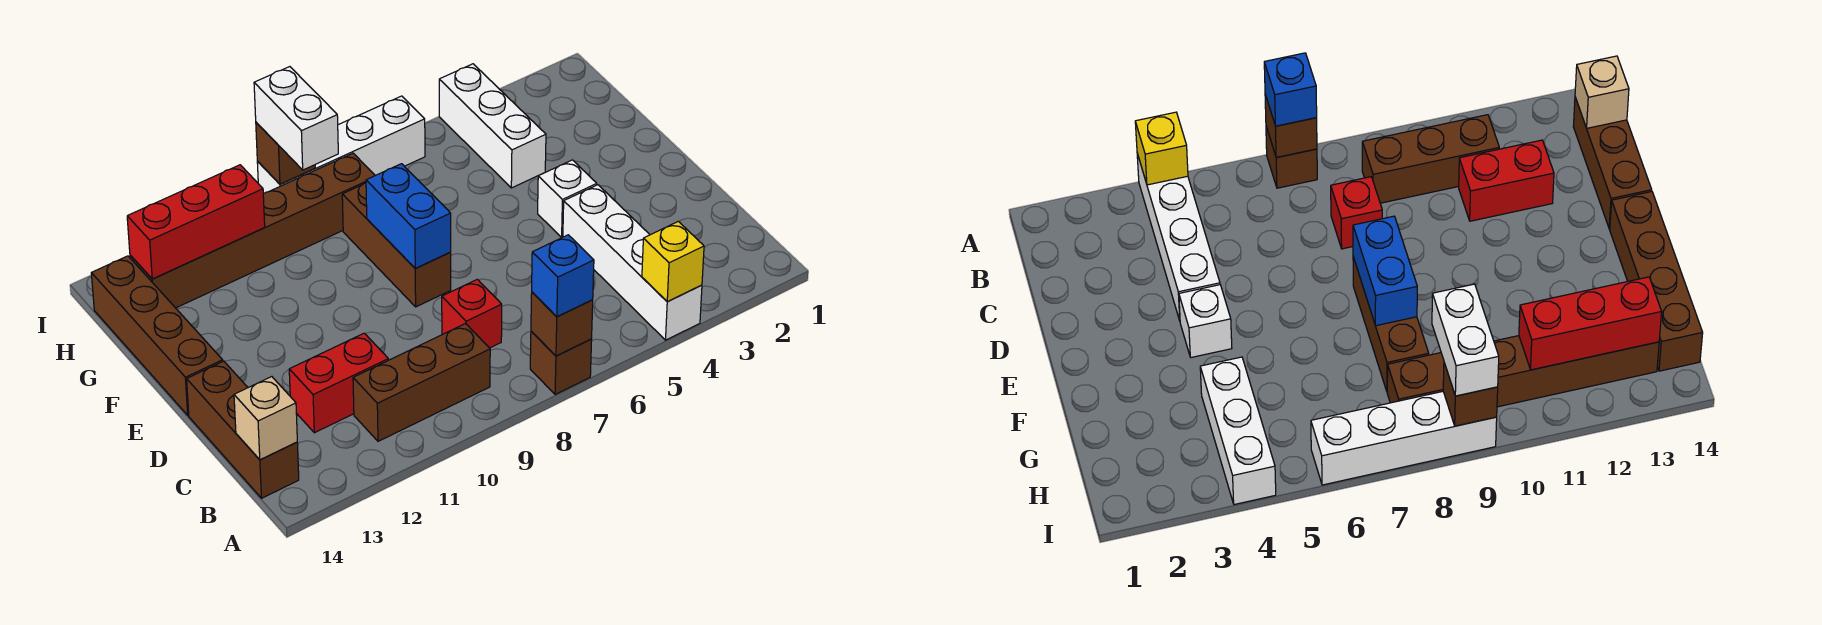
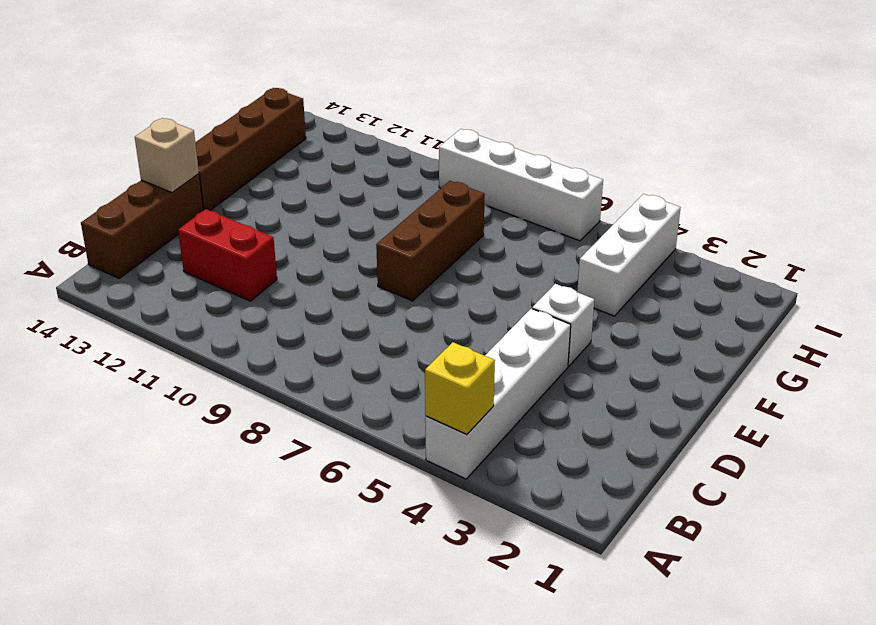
tan 1x1 brick [135,118,199,193] -> tan 1x1 brick moved to [234,377,297,460]
none -> brown 1x1 brick [530,331,592,395]
none -> brown 1x3 brick [353,324,490,441]
none -> red 1x1 brick [442,279,502,348]

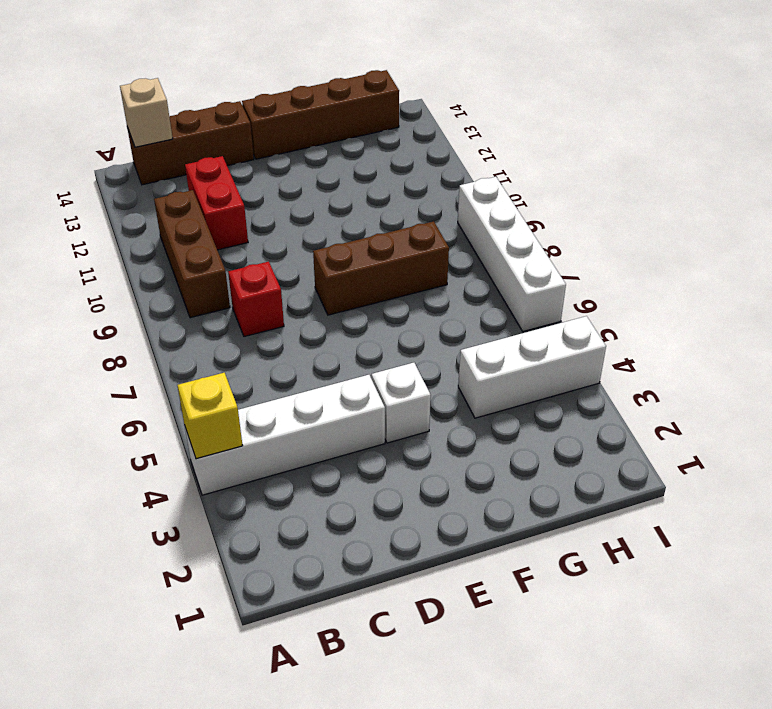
none -> brown 1x1 brick [530,331,592,395]
none -> brown 1x6 brick [130,153,375,308]
none -> brown 1x1 brick [531,292,593,356]

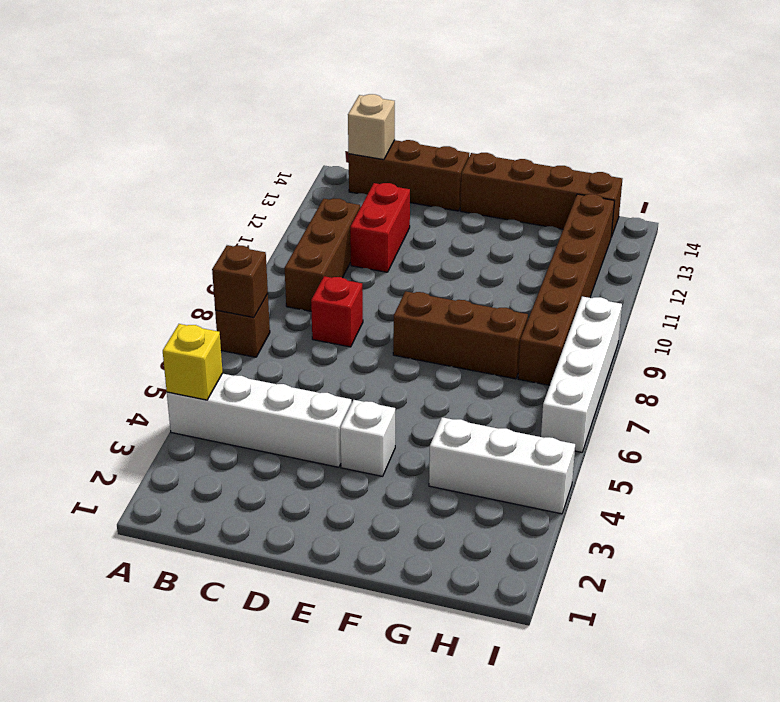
none -> blue 1x2 brick [366,164,451,268]
none -> red 1x3 brick [127,165,265,279]
none -> brown 1x1 brick [256,122,315,184]

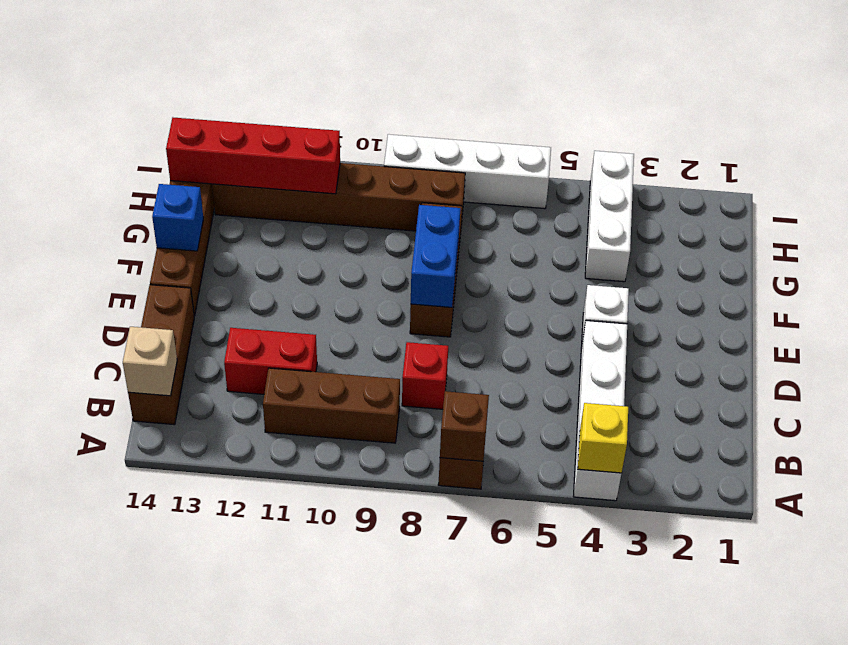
blue 1x1 brick [152,184,203,251] -> blue 1x1 brick moved to [532,235,594,317]
red 1x4 brick [166,118,340,194] -> red 1x3 brick [127,165,265,279]
none -> brown 1x1 brick [256,122,315,184]
none -> white 1x2 brick [254,67,338,170]

